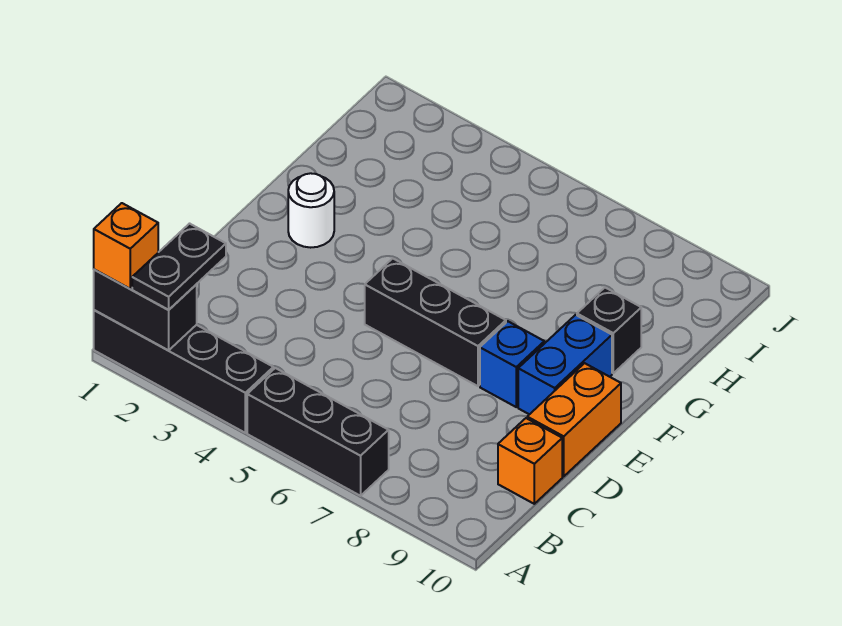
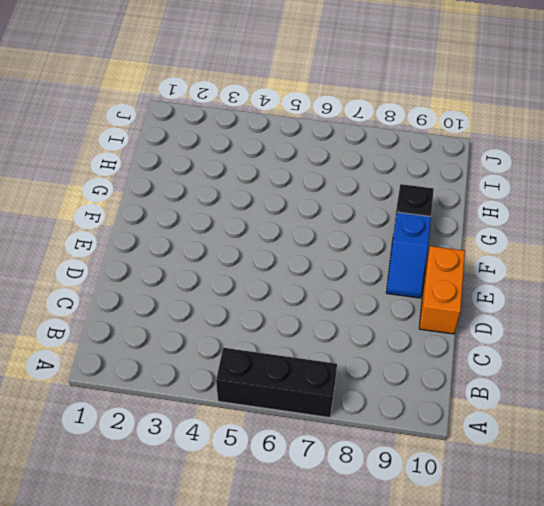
blue 1x2 slope [386,212,431,298] -> blue 1x2 brick [518,315,612,414]
none -> black 1x4 brick [94,310,273,433]
none -> orange 1x1 brick [498,418,562,504]
none -> black 1x3 brick [365,258,506,386]

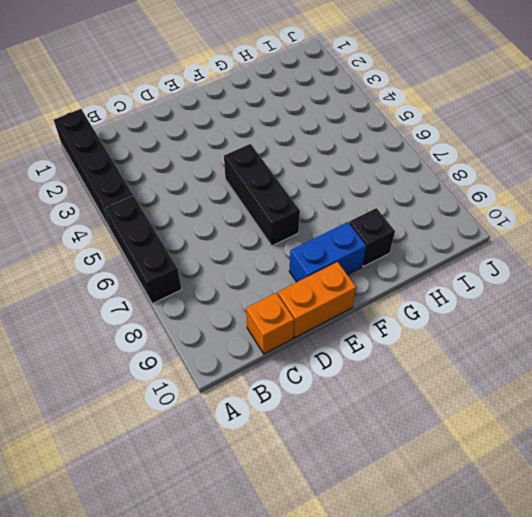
none -> blue 1x1 brick [480,321,544,407]
none -> white 1x1 round brick [288,173,334,248]
none -> black 1x2 brick [94,269,197,350]

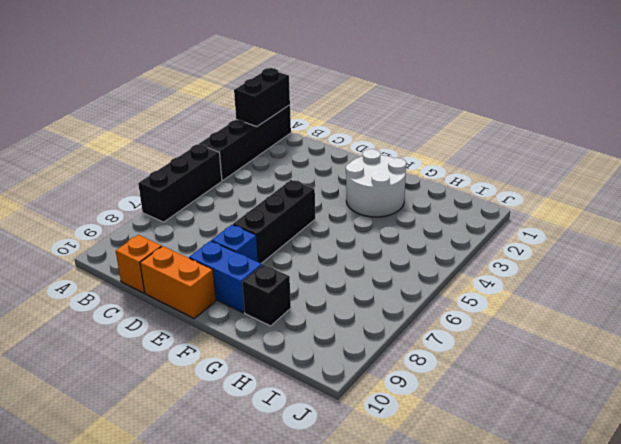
white 2x2 round brick [346,149,406,217] -> white 1x1 round brick [288,173,334,248]
none -> orange 1x1 brick [94,203,158,289]
none -> black 1x2 plate [132,224,226,310]

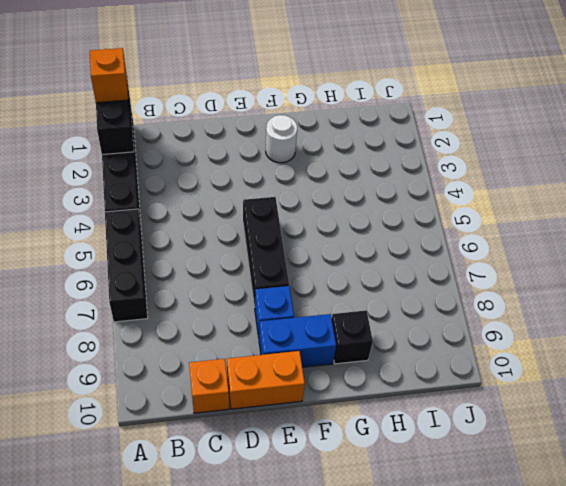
none -> black 1x2 plate [132,224,226,310]

